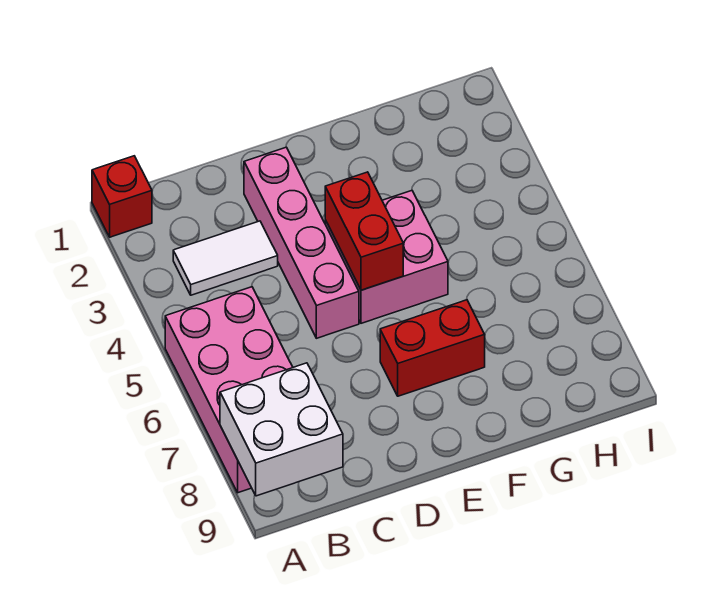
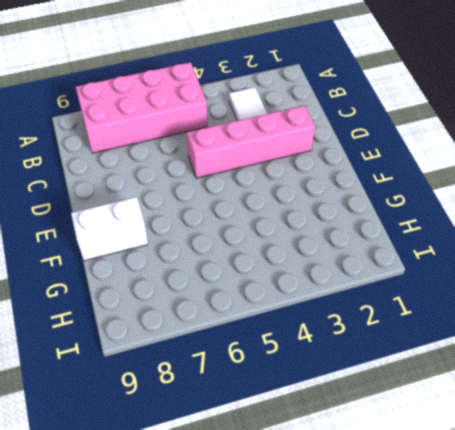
white 1x2 brick [71,197,148,261] -> none
none -> red 1x1 brick [92,156,152,237]
none -> pink 2x2 brick [325,191,448,323]

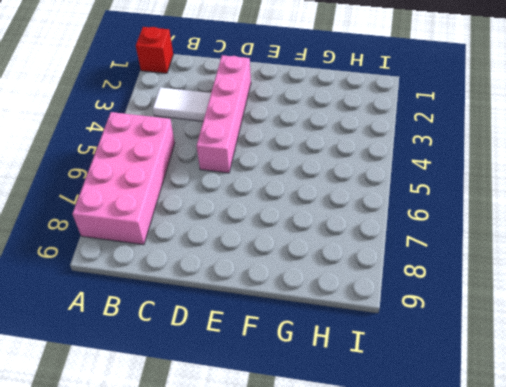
none -> pink 2x2 brick [325,191,448,323]
none -> red 1x2 brick [380,300,485,396]

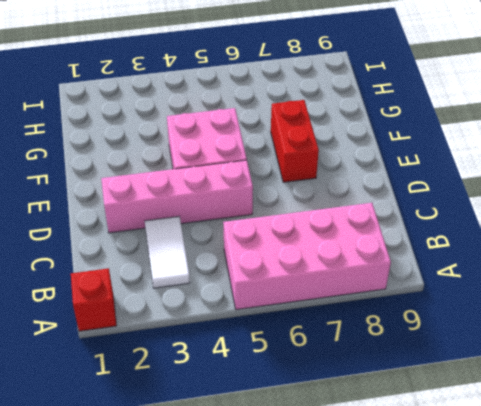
none -> white 2x2 brick [220,363,343,496]
none -> red 1x2 brick [325,172,403,290]

